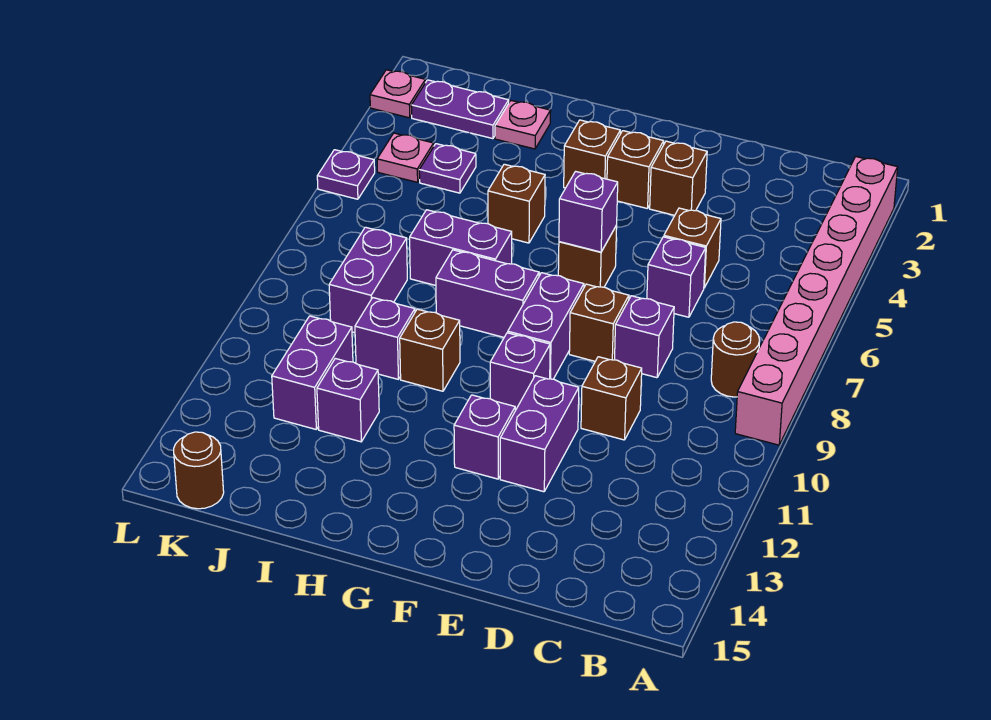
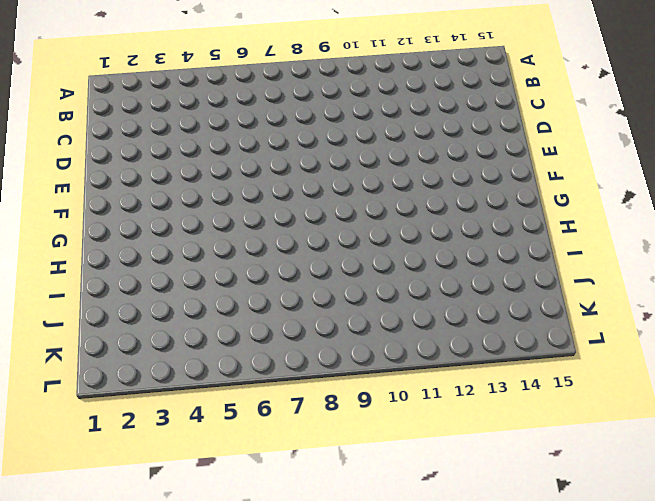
none -> pink 1x8 brick [735,157,898,445]
none -> brown 1x1 round brick [711,322,760,397]
none -> brown 1x1 brick [664,208,721,288]
none -> purple 1x1 brick [647,237,706,317]

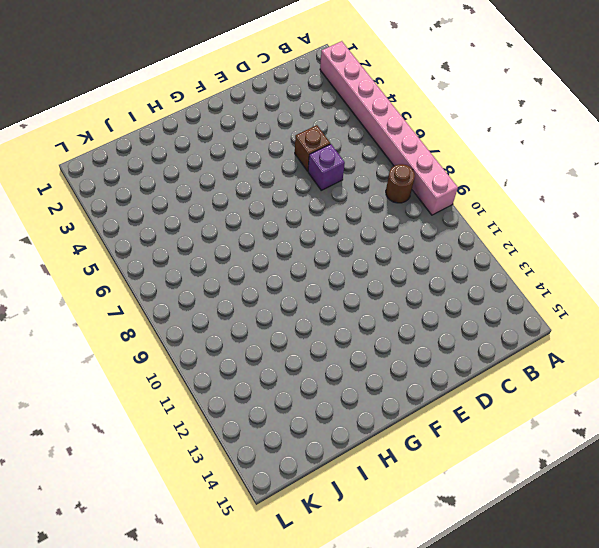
none -> purple 1x1 brick [615,296,674,378]
none -> brown 1x1 brick [581,357,642,440]
none -> brown 1x1 brick [650,141,707,215]
none -> brown 1x1 brick [569,284,629,361]

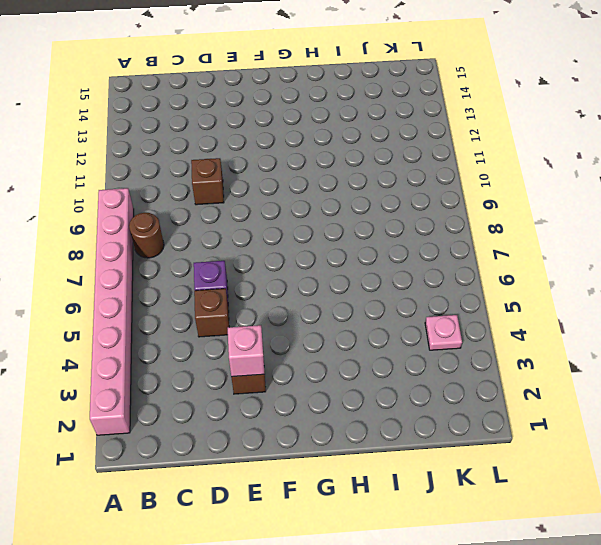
pink 1x1 brick [228,325,265,377] -> none
none -> purple 1x1 brick [615,296,674,378]
none -> brown 1x1 brick [569,284,629,361]
none -> purple 1x2 brick [500,376,579,492]
none -> brown 1x1 brick [607,131,664,209]

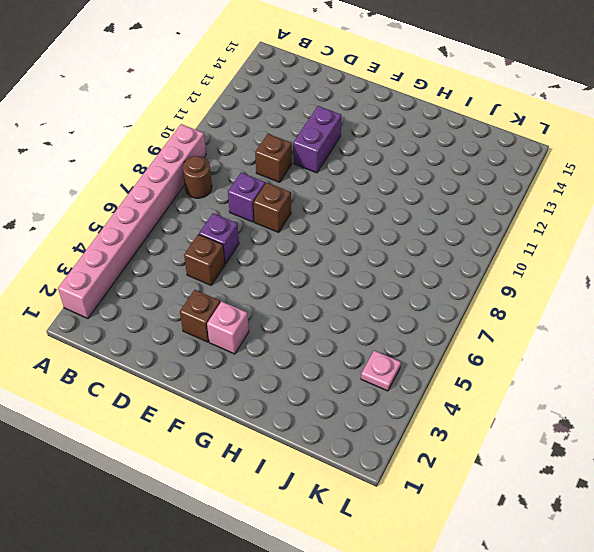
pink 1x1 brick [207,301,249,354] -> brown 1x1 brick [607,131,664,209]
none -> brown 1x1 brick [558,225,617,287]
none -> purple 1x2 brick [508,273,584,379]
none -> purple 1x1 brick [490,333,550,410]
none -> purple 1x1 brick [454,395,515,479]

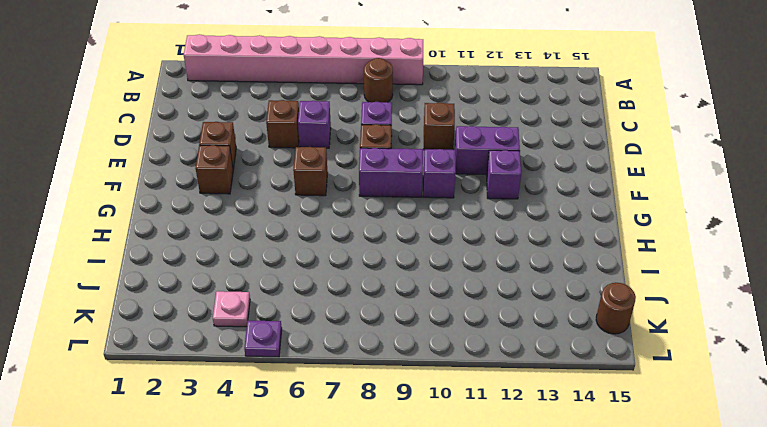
none -> brown 1x1 brick [564,120,620,188]
none -> purple 1x2 brick [436,250,539,337]
none -> brown 1x1 brick [488,164,545,243]
none -> purple 1x2 brick [410,210,512,285]

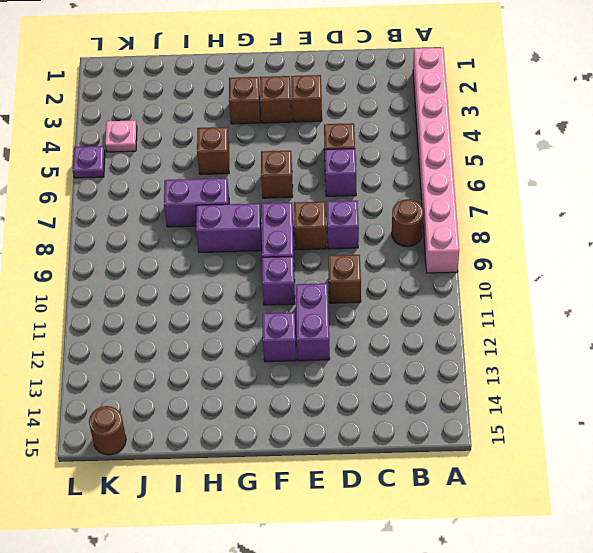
none -> brown 1x1 brick [400,309,460,391]
none -> pink 1x1 plate [495,101,551,149]
none -> purple 1x1 brick [355,298,415,379]
none -> purple 1x1 brick [317,358,379,442]

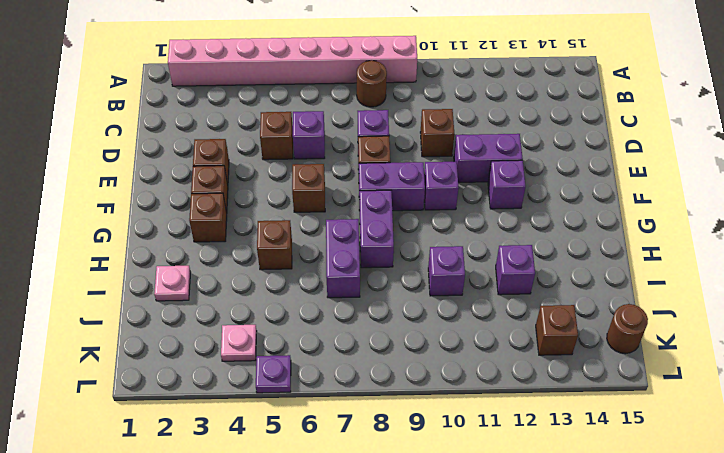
brown 1x1 brick [536,305,578,355] -> brown 1x1 brick moved to [400,309,460,391]
none -> purple 1x2 plate [411,80,509,139]
none -> purple 1x1 plate [419,144,476,193]
none -> purple 1x2 brick [329,227,407,333]
none -> purple 1x2 brick [272,316,353,429]

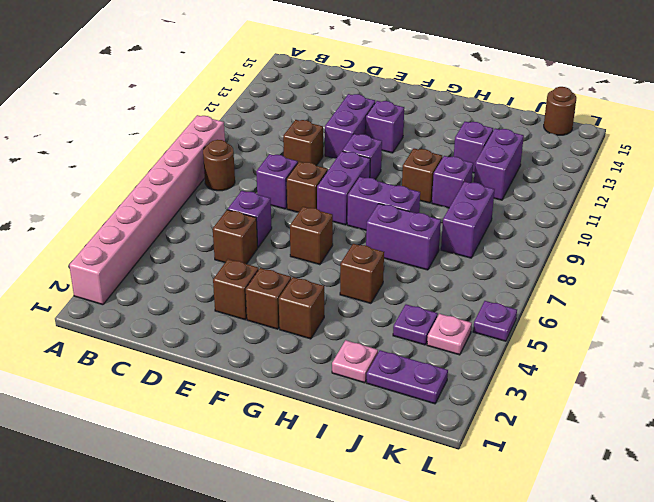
none -> pink 1x1 plate [370,70,425,118]
none -> purple 1x1 brick [559,171,618,252]

